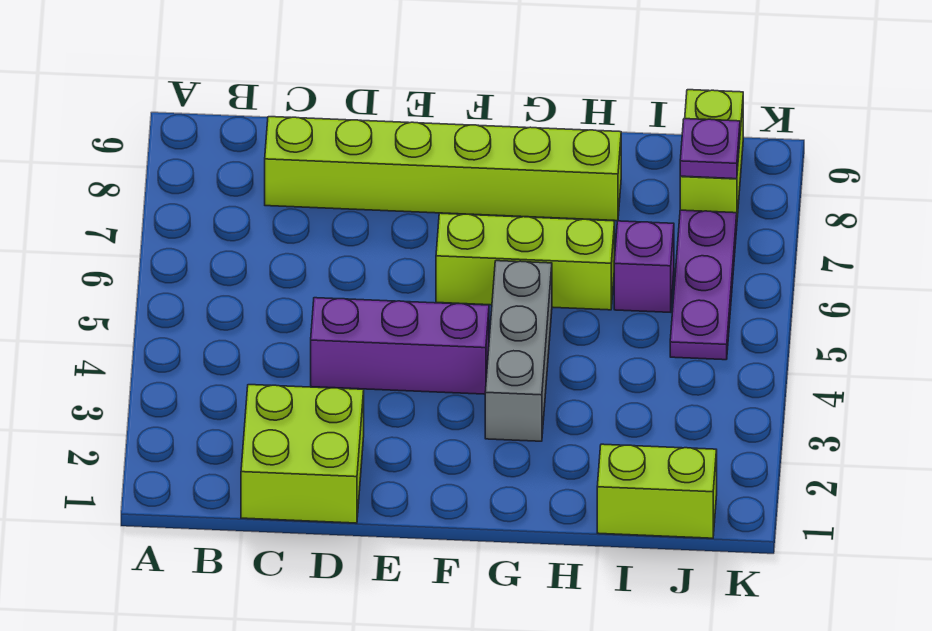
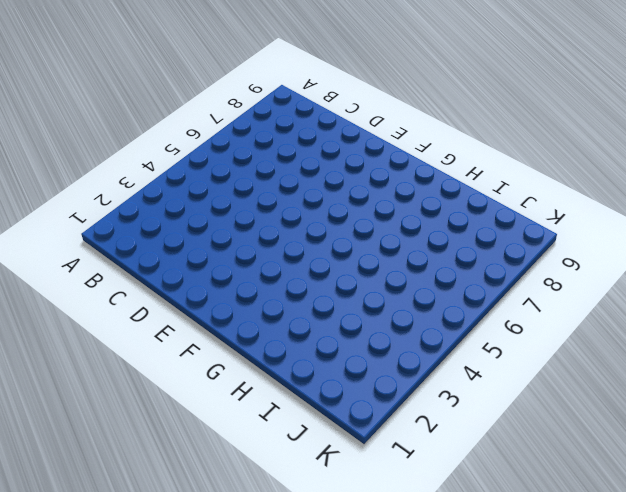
none -> lime 2x2 brick [241,385,364,523]
none -> lime 1x6 brick [265,117,621,221]

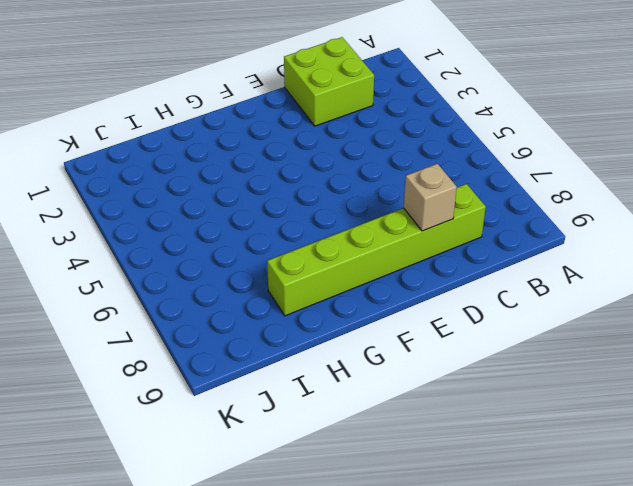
tan 1x1 brick [404,164,457,231] -> none
none -> purple 1x3 brick [311,298,489,394]
none -> lime 1x3 brick [436,213,615,310]

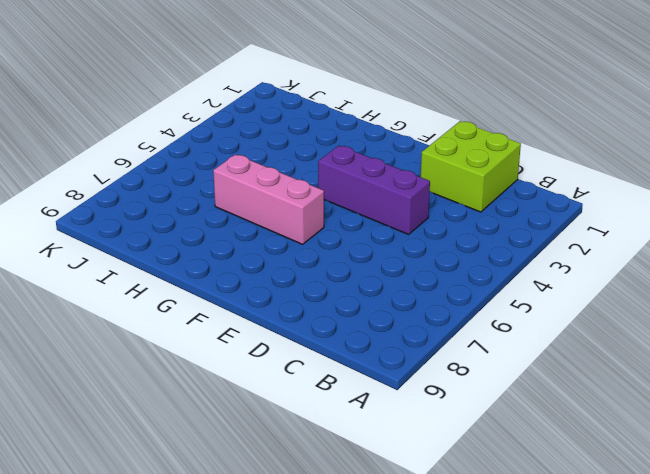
pink 1x3 brick [213,154,324,244] -> lime 1x3 brick [436,213,615,310]
none -> lime 1x6 brick [265,117,621,221]
none -> grey 1x3 brick [485,261,552,441]

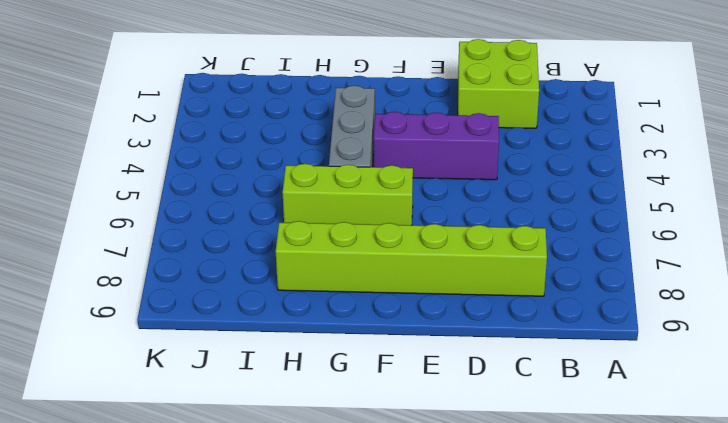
none -> lime 1x2 brick [597,444,717,538]
none -> purple 1x1 brick [614,221,674,312]

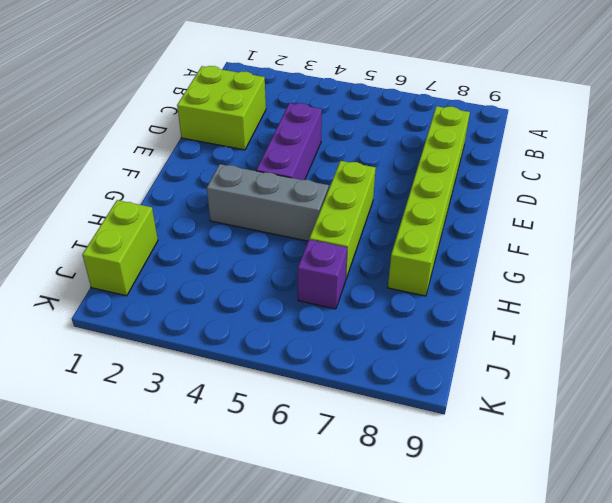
none -> purple 1x3 plate [670,210,737,360]
none -> lime 1x2 brick [680,90,743,217]

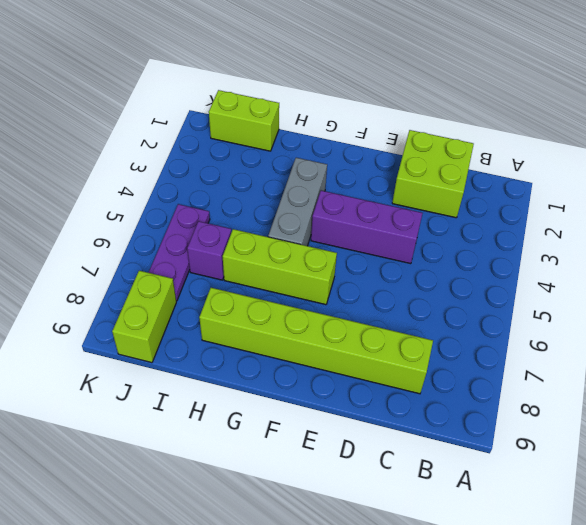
none -> purple 1x1 plate [680,119,740,179]

